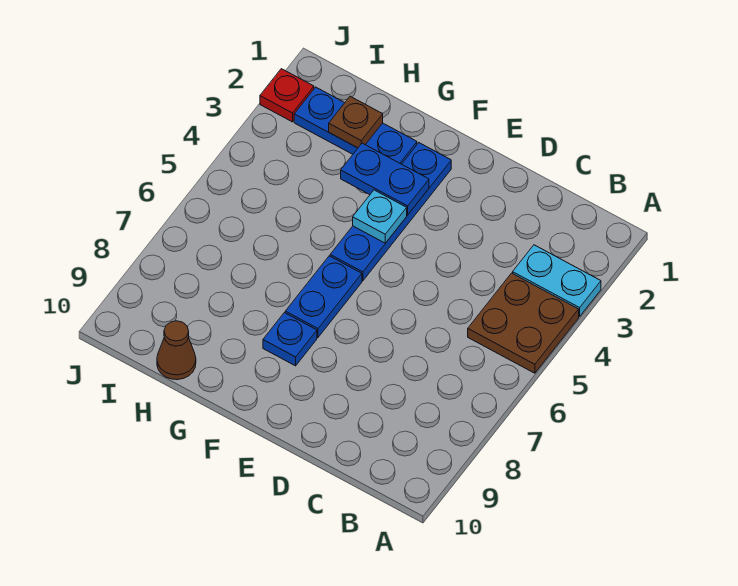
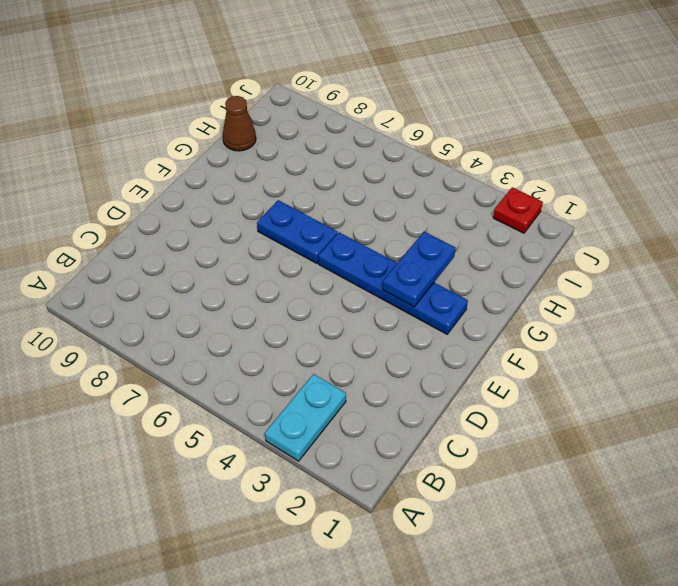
none -> brown 2x2 plate [468,273,579,373]
none -> blue 1x1 plate [263,313,317,366]

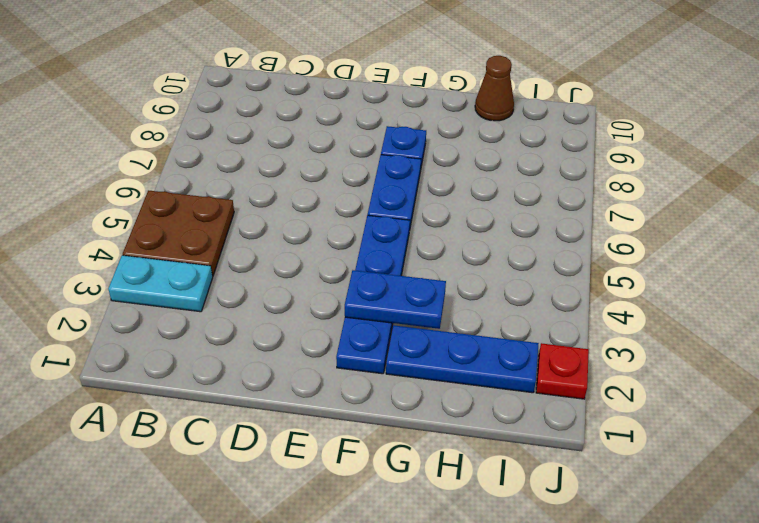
none -> cyan 1x1 plate [353,190,407,243]
none -> brown 1x1 plate [329,96,383,148]

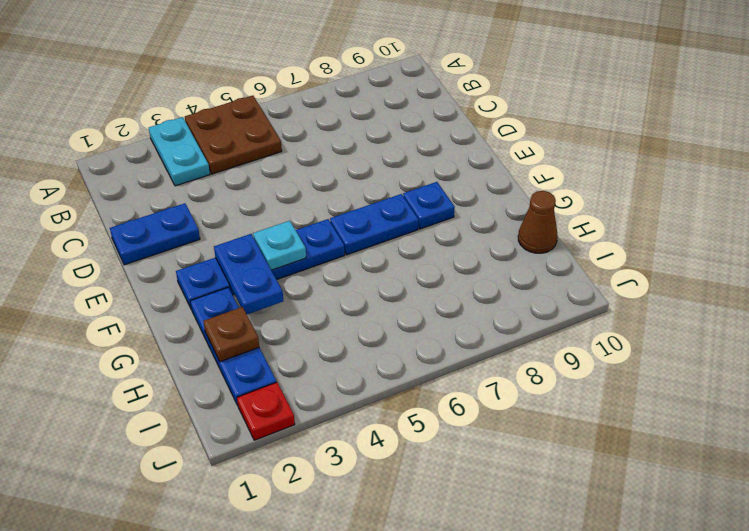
blue 1x2 plate [110,203,200,265] -> none

